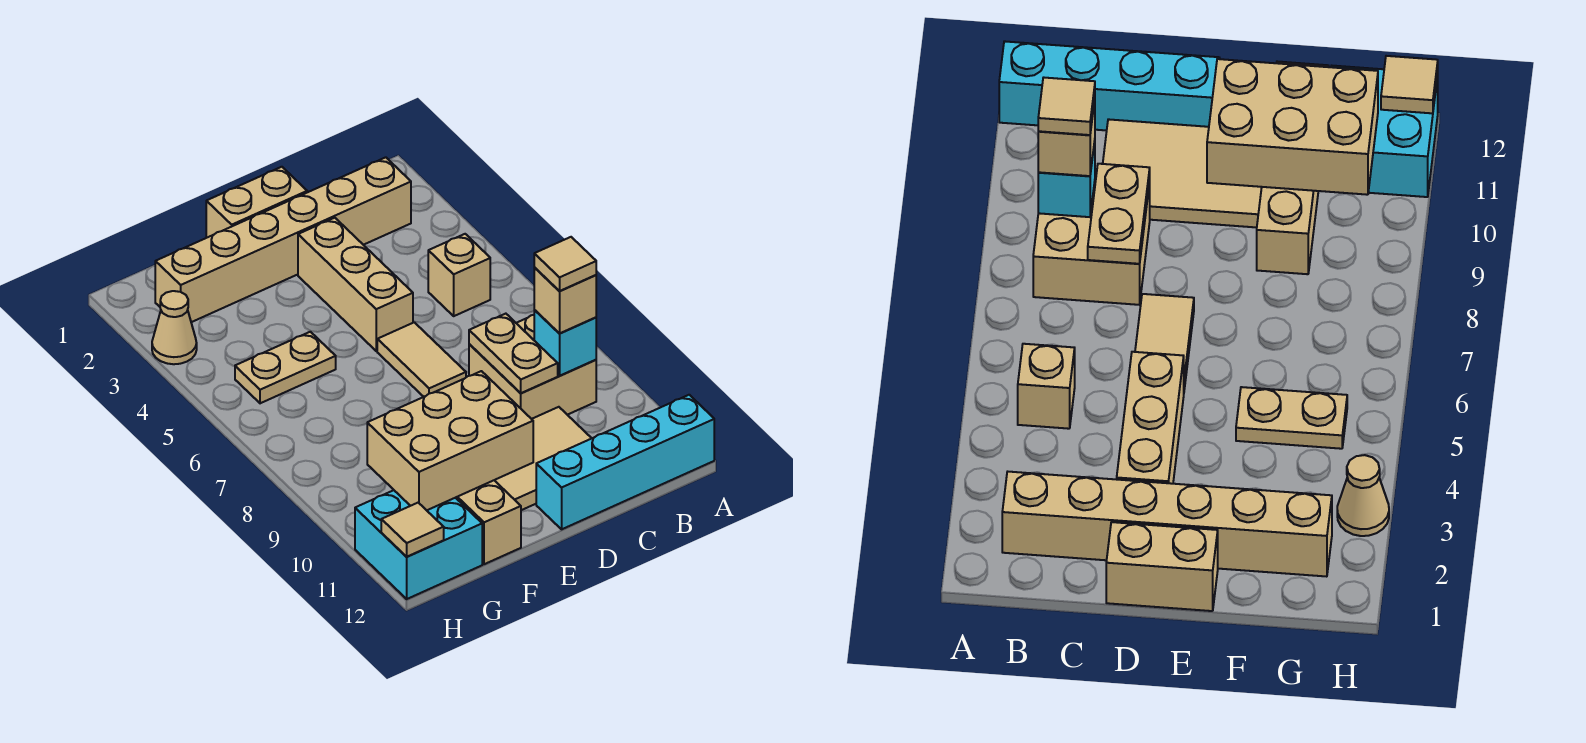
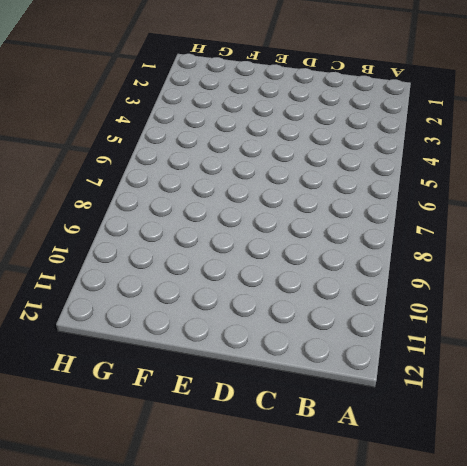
none -> cyan 1x4 brick [536,395,714,529]
none -> tan 1x6 brick [155,157,411,322]
none -> tan 1x1 brick [428,234,490,316]

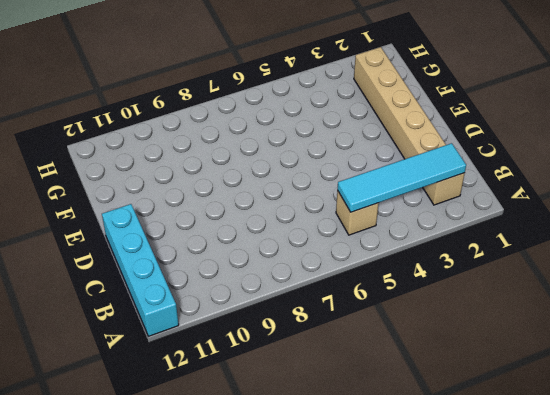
cyan 1x4 tile [337,143,466,212] -> none
none -> tan 2x2 brick [469,315,596,419]
none -> tan 2x3 tile [494,407,592,510]
none -> tan 1x2 brick [206,167,307,238]

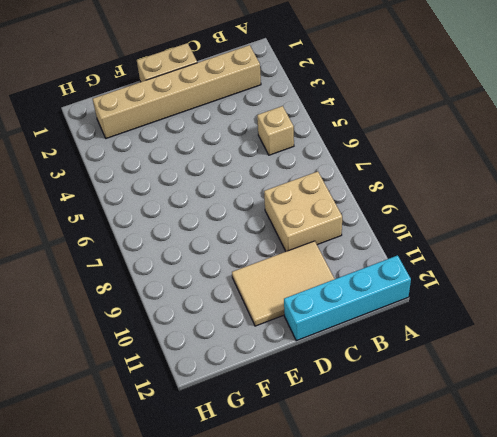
none -> tan 1x3 brick [298,218,413,351]
none -> tan 1x2 tile [377,322,466,397]
none -> tan 1x2 plate [235,332,336,403]

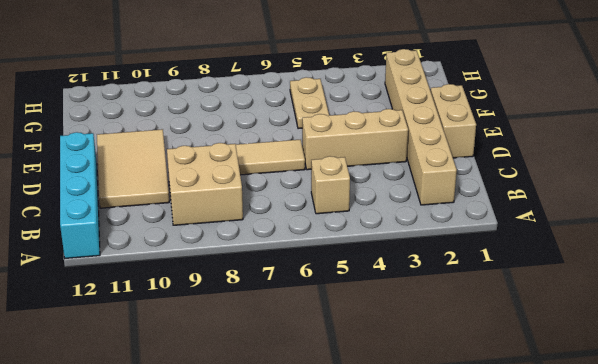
none -> tan 1x4 brick [456,480,521,564]
none -> cyan 2x2 brick [355,490,482,599]
none -> tan 1x1 cone [152,291,197,364]

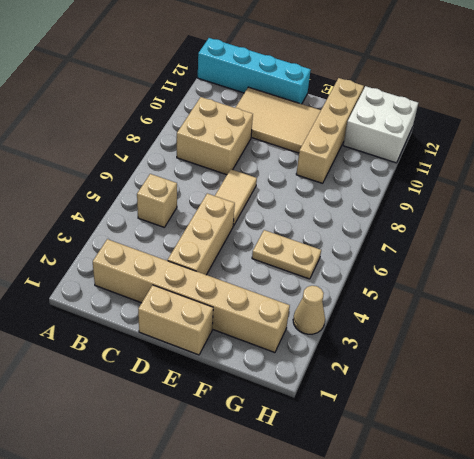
white 2x2 brick [343,86,418,163] -> cyan 2x2 brick [355,490,482,599]
none -> cyan 1x1 brick [534,310,596,376]
none -> tan 1x2 plate [469,314,558,393]
none -> tan 2x3 brick [367,371,533,510]

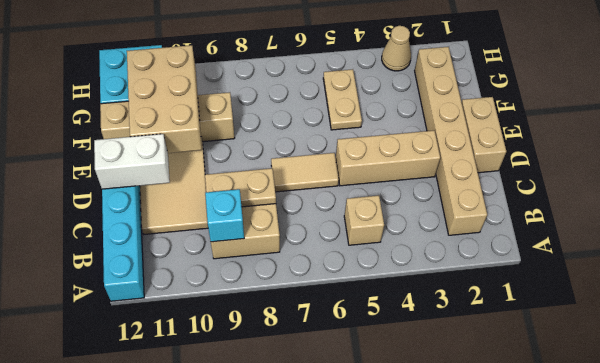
white 1x2 brick [94,134,170,189] -> none
none -> tan 1x1 tile [381,503,444,557]
none -> tan 1x1 brick [534,267,596,333]
none -> tan 1x1 tile [534,237,596,291]

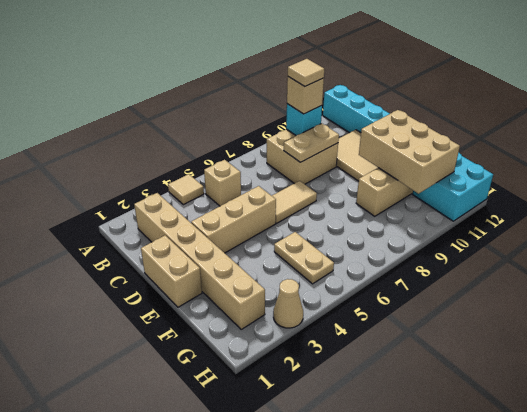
tan 1x1 tile [168,174,204,205] -> tan 1x1 tile moved to [381,503,444,557]

